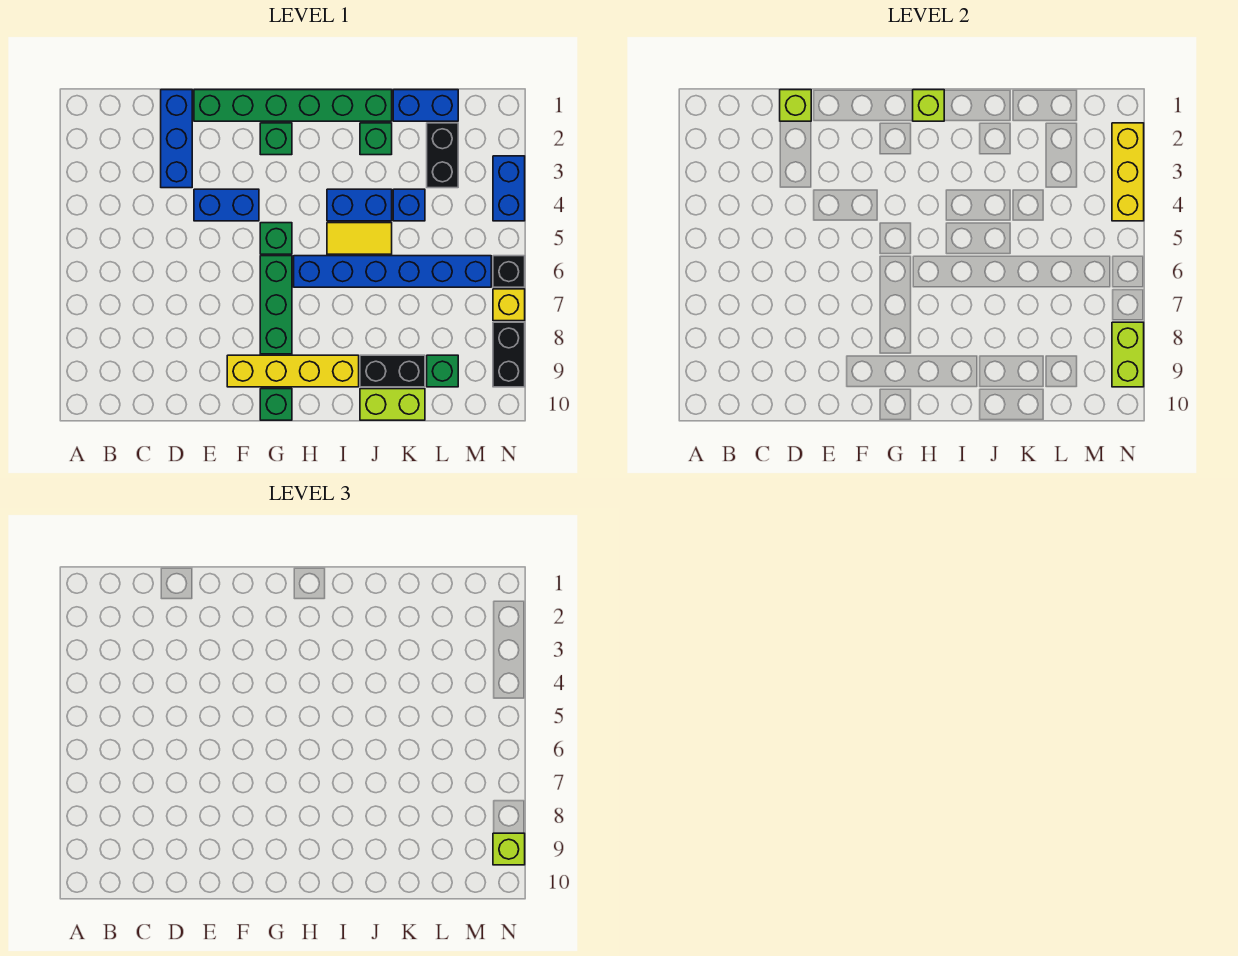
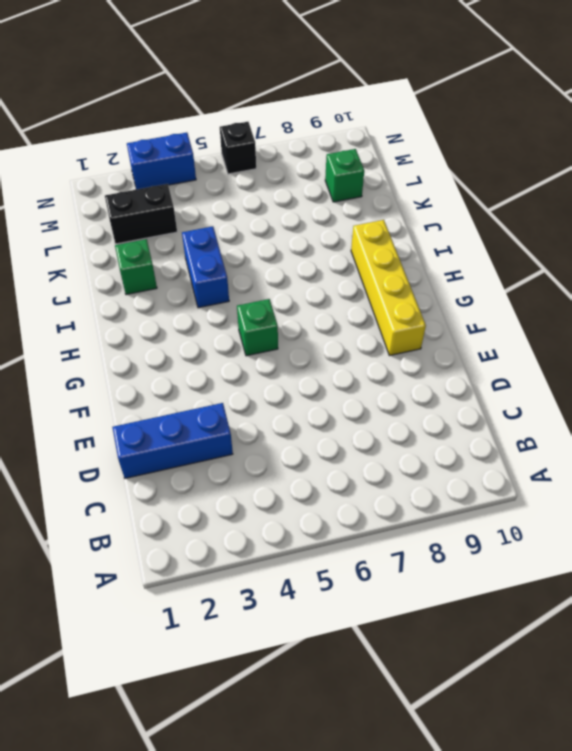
none -> green 1x6 brick [194,90,392,121]
none -> blue 1x2 brick [194,189,259,221]
none -> green 1x1 brick [260,123,292,155]

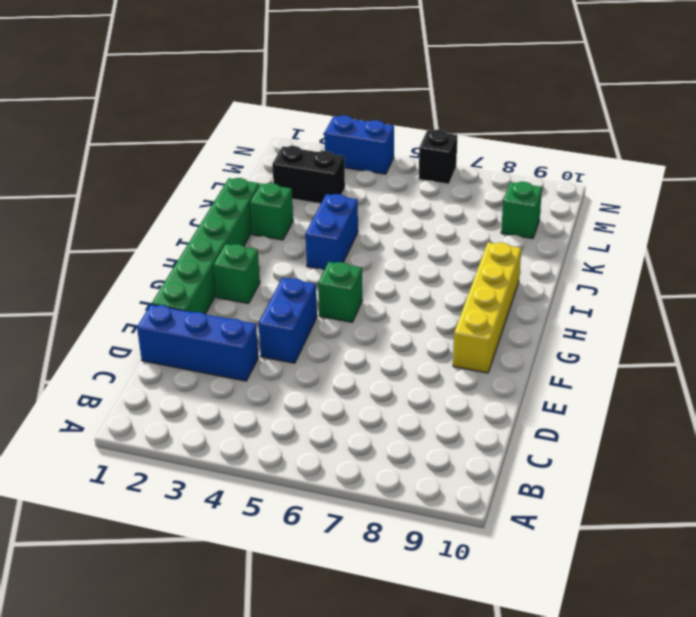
none -> green 1x3 brick [260,256,292,354]
none -> green 1x1 brick [260,389,292,420]
none -> blue 1x6 brick [294,256,491,287]

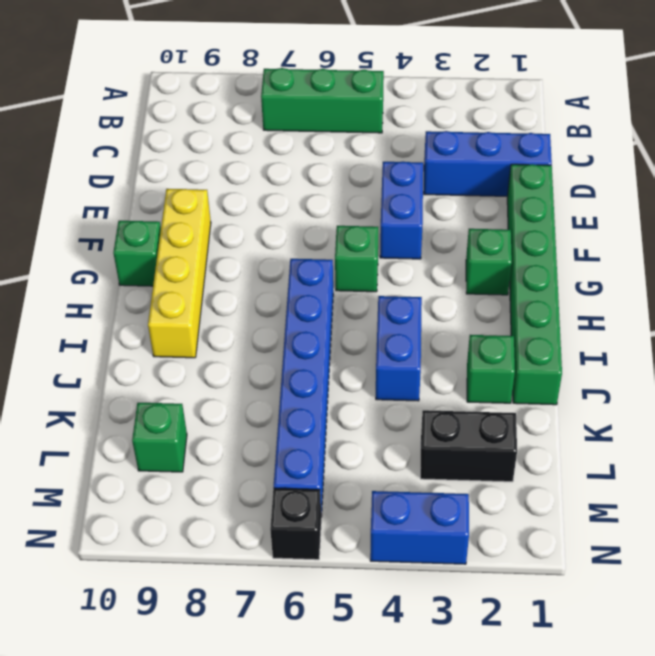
green 1x3 brick [261,68,384,133] -> green 1x3 brick moved to [260,256,292,354]
none -> yellow 1x2 tile [327,223,392,254]
none -> black 1x2 brick [360,355,425,387]
none -> lime 1x2 brick [360,389,425,420]

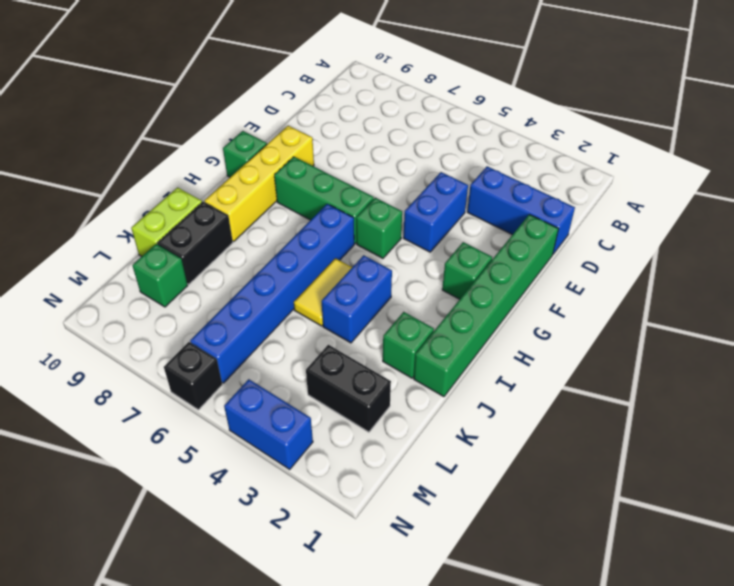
none -> blue 1x2 brick [393,90,458,121]
none -> blue 1x1 brick [393,189,425,221]
none -> yellow 1x1 brick [493,289,525,321]

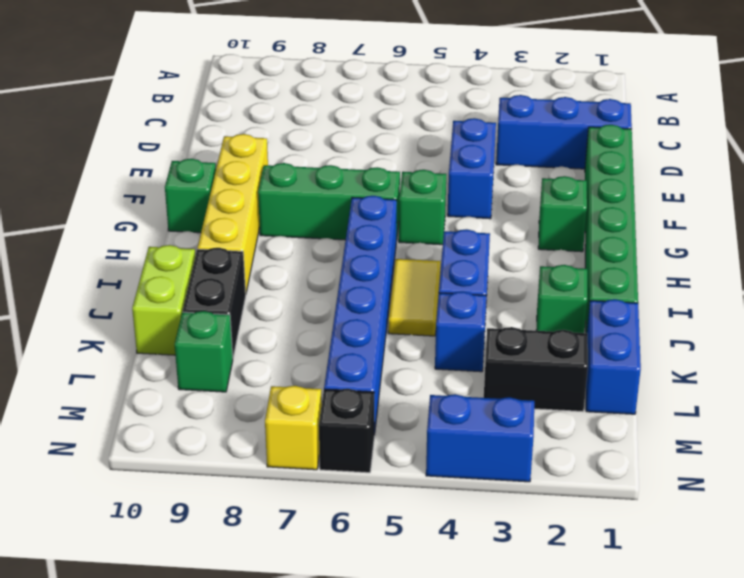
none -> black 1x2 brick [493,322,525,387]
none -> lime 1x1 brick [780,90,811,121]
none -> lime 1x1 brick [913,90,944,121]

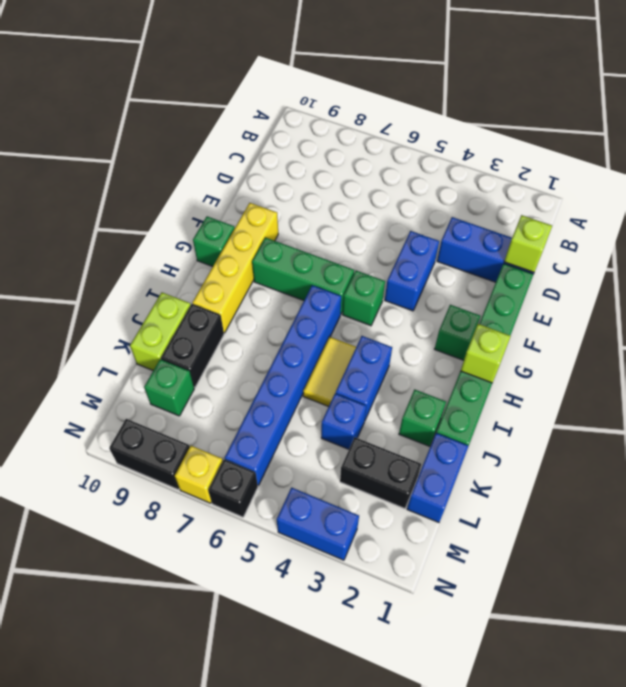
none -> yellow 1x3 brick [1112,123,1144,221]
none -> lime 1x2 brick [1112,322,1144,387]
none -> lime 1x1 brick [493,833,525,865]

